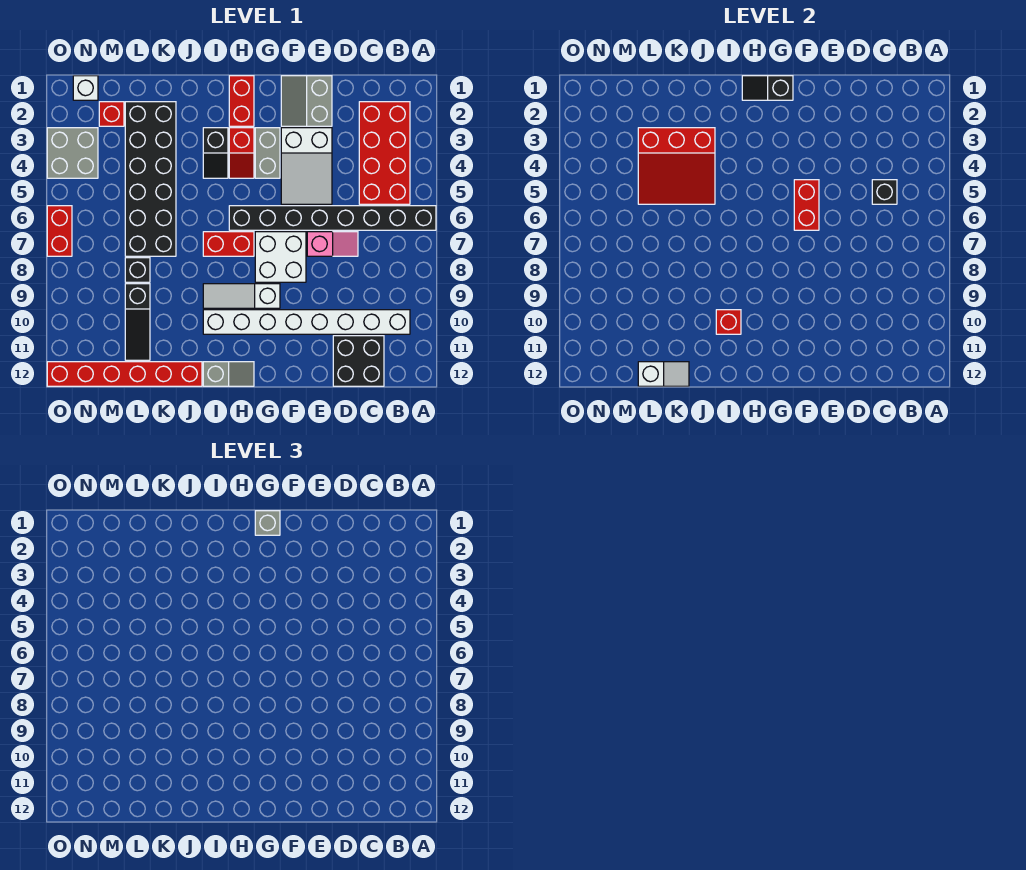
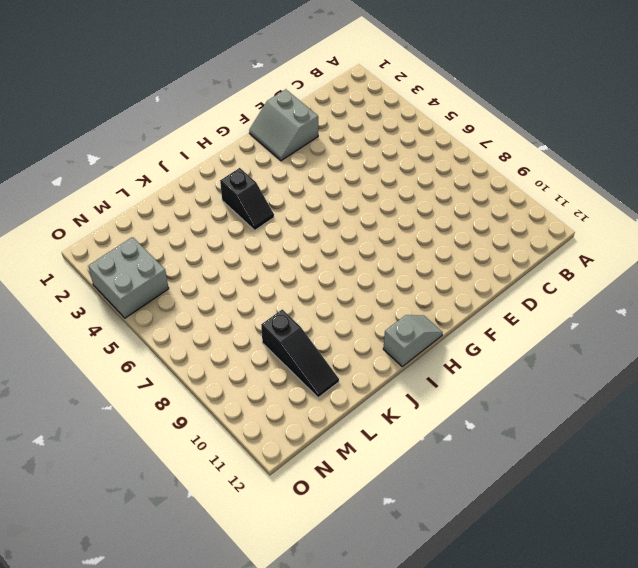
none -> black 1x8 brick [229,206,436,230]
none -> red 2x4 brick [359,102,410,204]
none -> white 1x8 brick [203,310,410,334]
none -> black 2x2 brick [333,336,384,386]

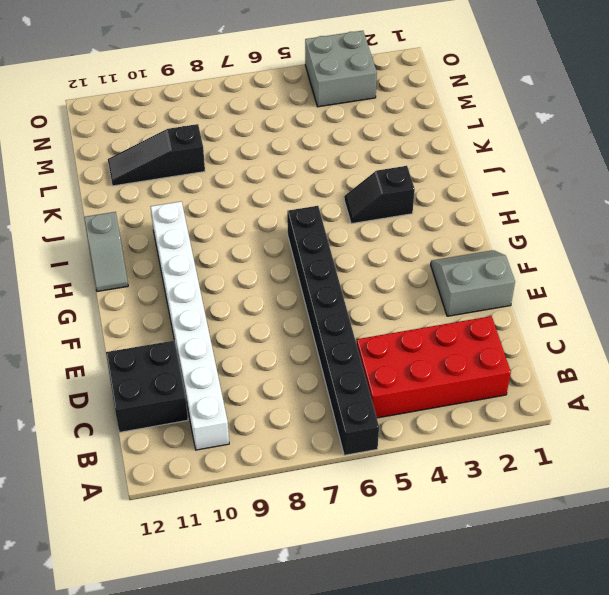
none -> pink 1x2 slope [307,232,358,256]
none -> white 2x3 slope [281,128,332,204]
none -> white 2x2 brick [255,232,306,282]
none -> grey 1x2 brick [255,128,280,178]

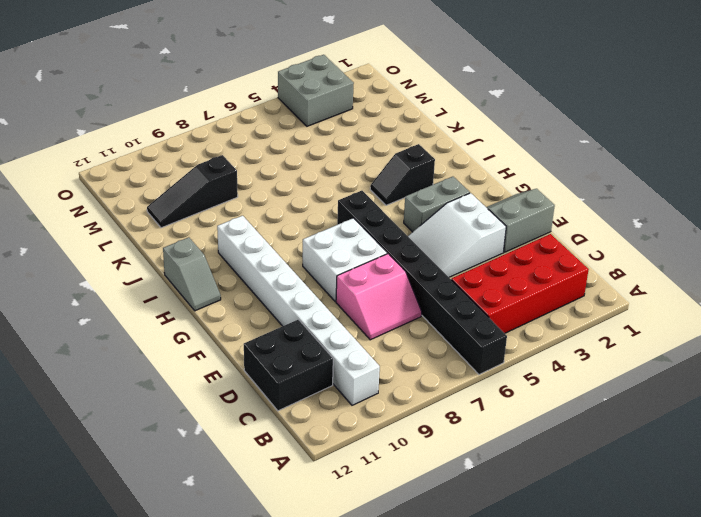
pink 2x2 slope [336,254,422,340] -> pink 1x2 slope [307,232,358,256]
none -> white 1x3 slope [203,284,280,308]
none -> red 1x2 brick [229,76,254,126]
none -> red 1x2 slope [229,128,254,178]
none -> red 1x2 brick [203,232,254,256]

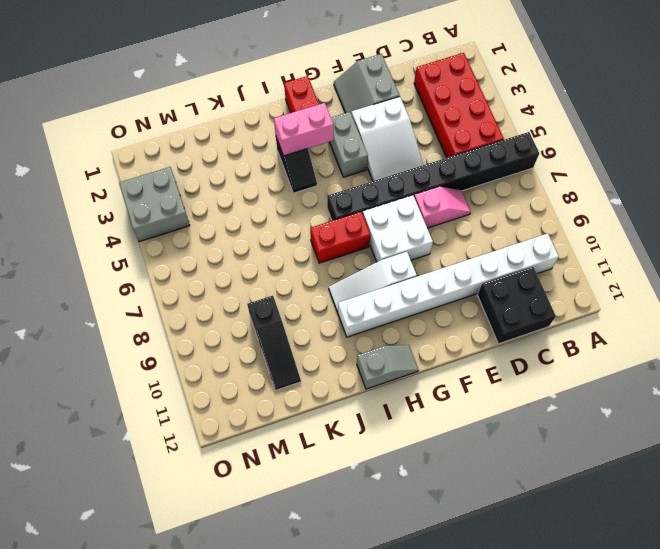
pink 1x2 brick [274,103,334,156] -> none
none -> red 1x2 slope [229,128,254,178]
none -> red 1x6 brick [47,362,202,386]
none -> black 2x6 brick [125,102,176,256]
none -> black 1x1 brick [125,258,150,282]

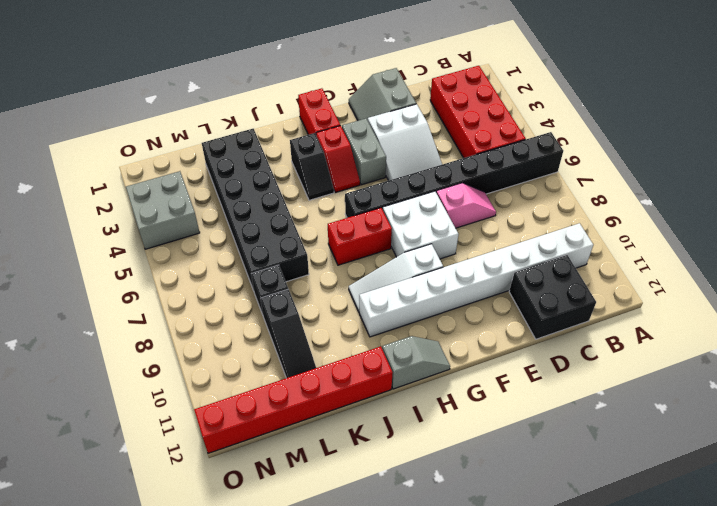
none -> red 1x1 brick [99,102,124,126]
none -> white 1x1 brick [73,76,98,100]
none -> red 1x2 brick [47,206,72,256]
none -> black 1x1 brick [872,180,897,204]

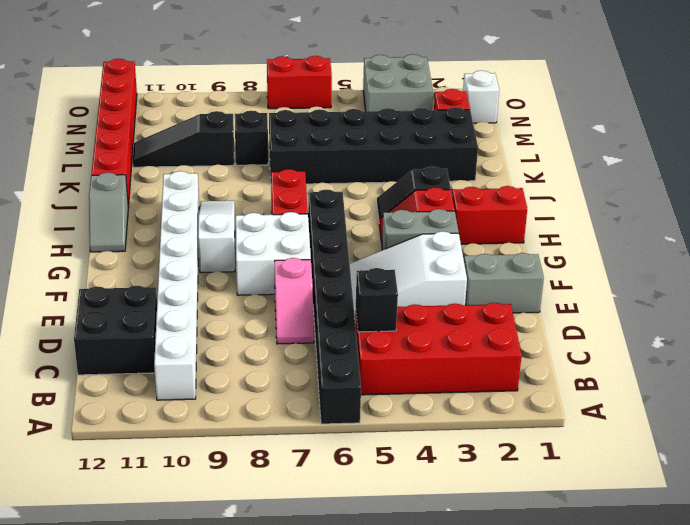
none -> red 1x2 brick [794,180,819,230]
none -> black 1x2 slope [742,76,793,100]
none -> red 1x1 brick [716,310,741,334]
none -> red 3x3 slope [638,128,715,204]

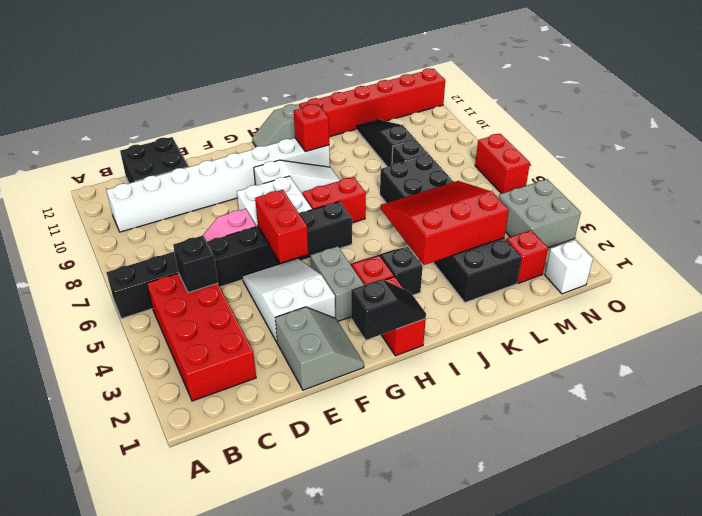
none -> white 1x2 slope [638,362,689,386]
none -> grey 1x1 brick [255,511,280,535]

